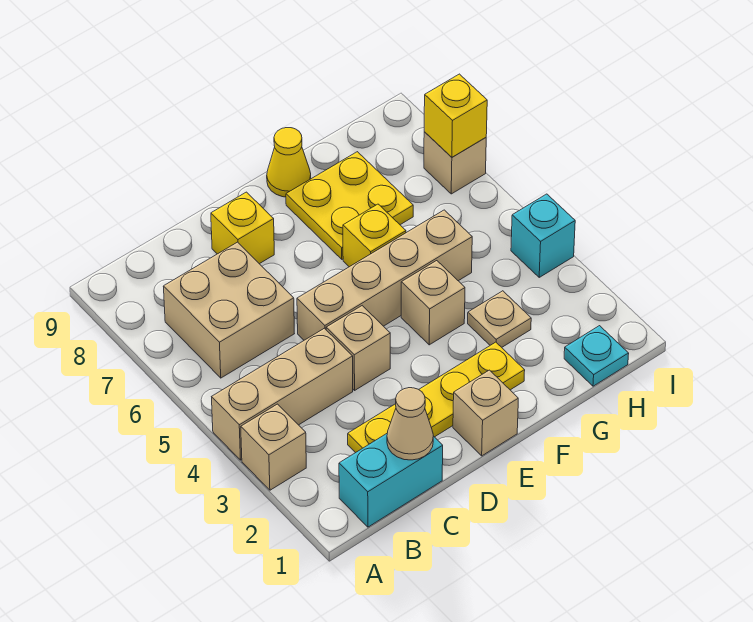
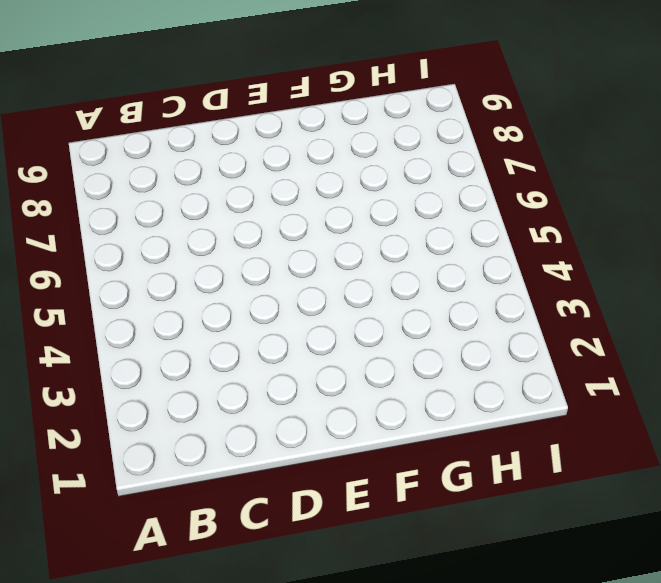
none -> tan 1x1 brick [241,404,306,490]
none -> tan 1x3 brick [212,328,353,460]
none -> cyan 1x2 brick [339,434,443,527]

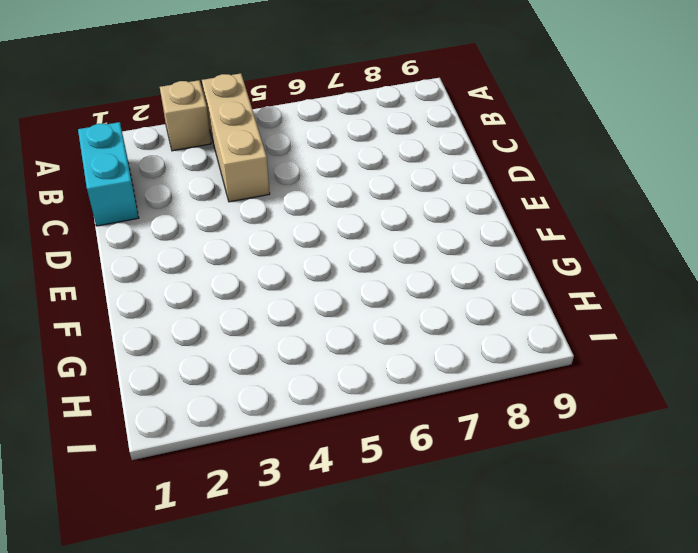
none -> tan 2x2 brick [163,242,294,378]
none -> yellow 1x4 plate [348,342,525,453]
none -> tan 1x1 brick [326,306,390,390]

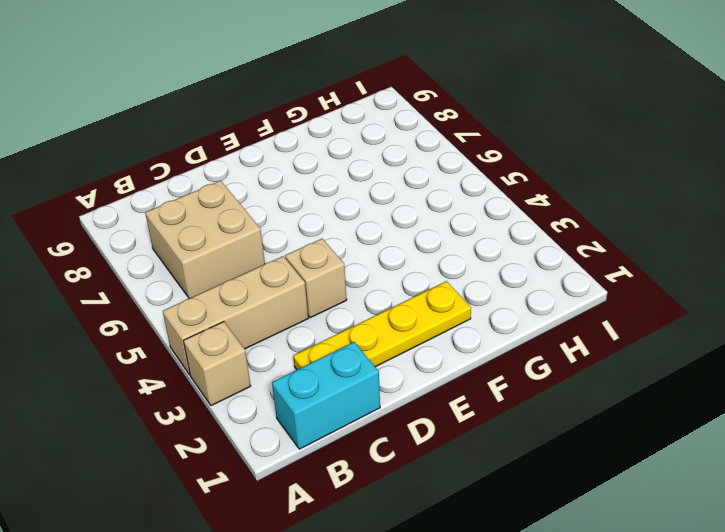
none -> tan 1x4 brick [297,210,472,340]
none -> yellow 1x1 brick [211,192,274,264]
none -> tan 1x1 brick [453,370,518,456]

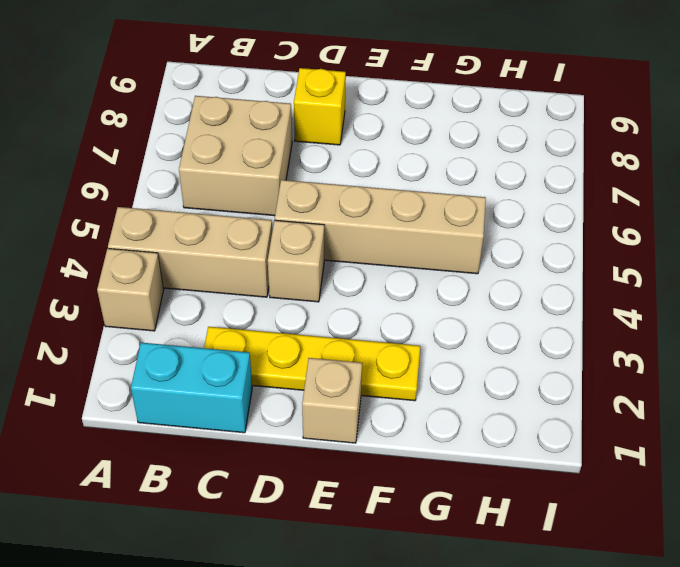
none -> tan 1x1 brick [401,261,465,345]
none -> yellow 1x1 brick [343,204,406,267]
none -> yellow 2x2 plate [286,152,413,259]

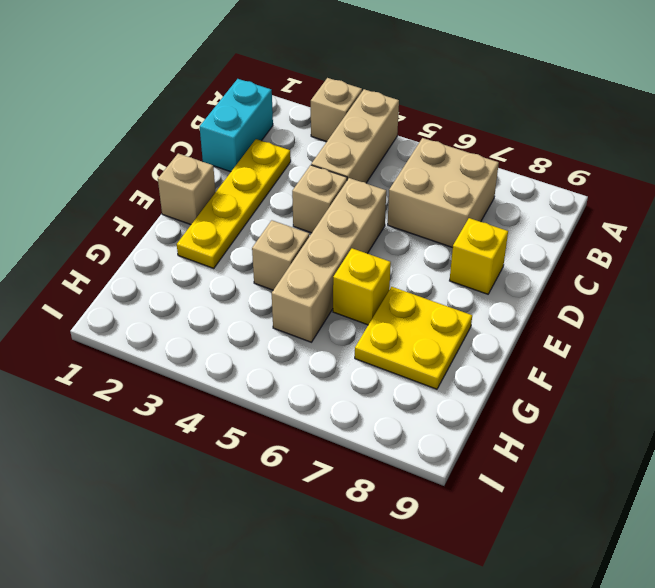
none -> yellow 1x1 cone [267,128,311,197]
none -> tan 1x1 plate [468,291,531,347]
none -> cyan 1x1 plate [564,326,629,386]

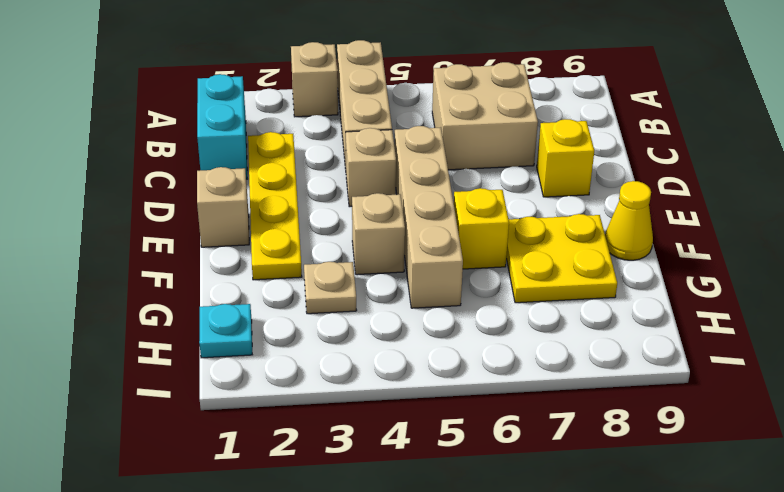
none -> cyan 1x1 brick [511,194,575,277]
none -> tan 1x1 brick [424,132,486,194]
none -> tan 1x1 cone [387,388,433,460]

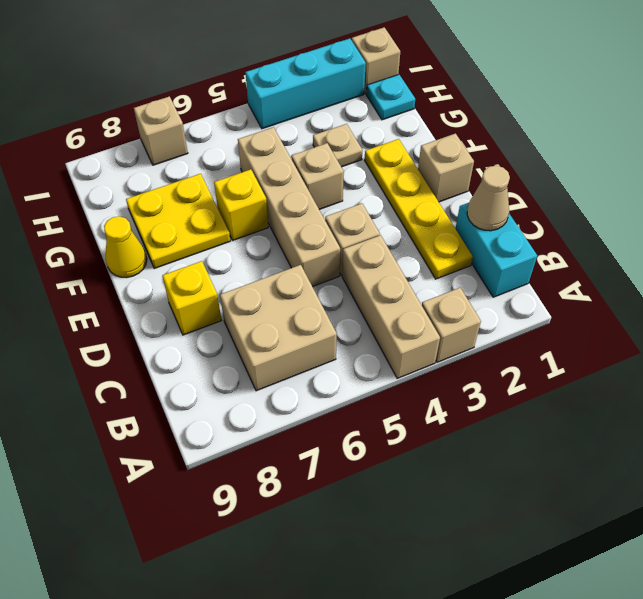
tan 1x1 brick [352,27,400,94] -> none
cyan 1x3 brick [245,38,366,129] -> cyan 1x1 brick [511,194,575,277]
none -> yellow 1x1 brick [424,74,487,157]

